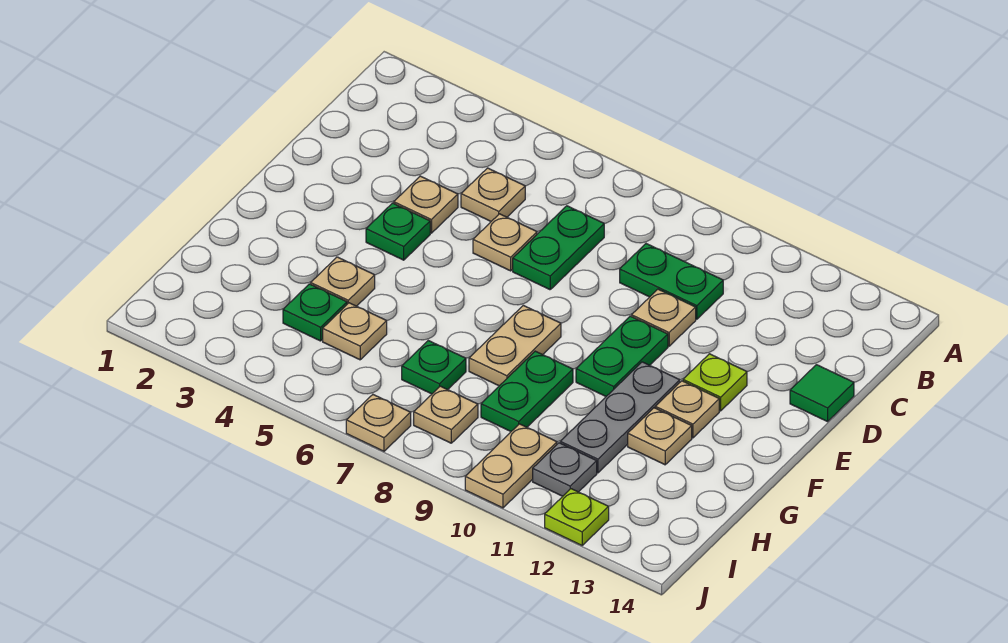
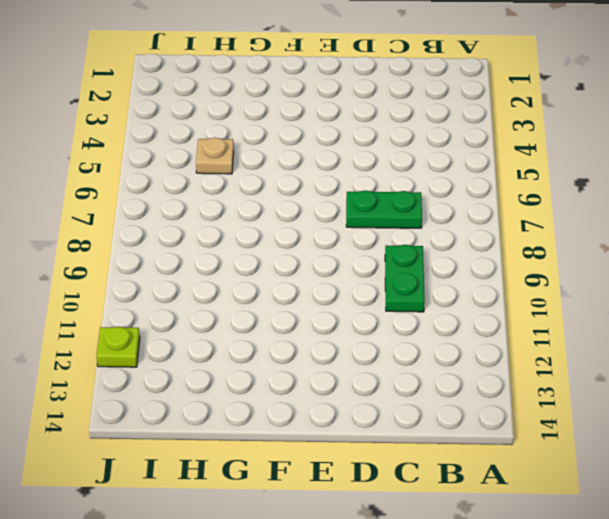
none -> tan 1x1 plate [461,168,525,221]
none -> tan 1x1 plate [394,176,458,233]
none -> tan 1x1 plate [473,214,537,271]

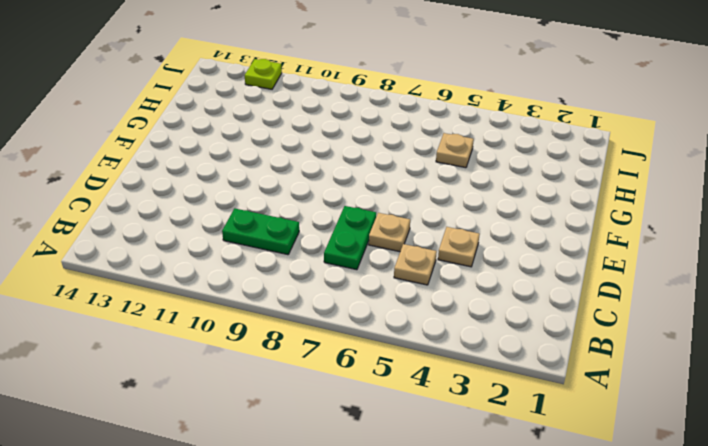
none -> tan 1x1 plate [632,289,696,346]
none -> green 1x1 tile [790,365,854,422]
none -> green 1x1 plate [366,203,430,260]

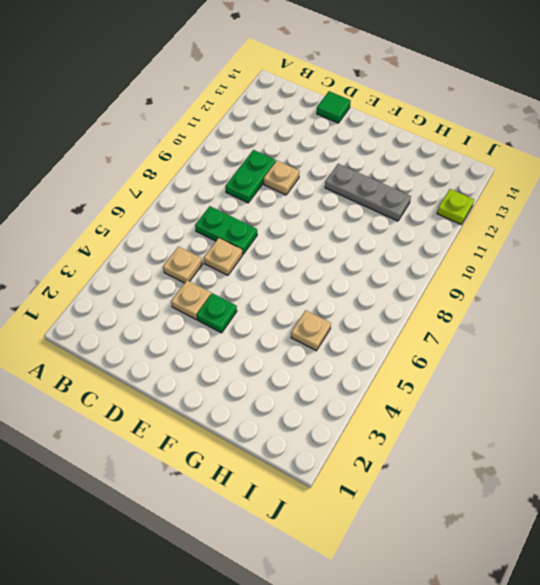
none -> green 1x2 plate [576,316,668,396]
none -> lime 1x1 plate [683,354,747,411]
none -> tan 1x2 plate [469,305,561,386]

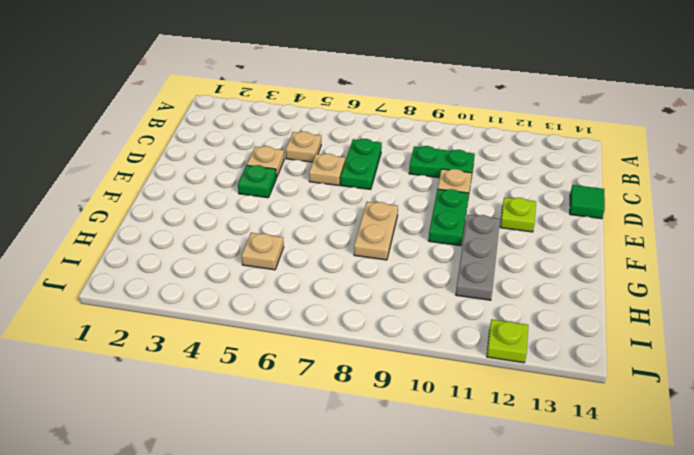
none -> tan 1x1 plate [655,381,719,438]
none -> tan 1x1 plate [311,257,375,306]
none -> green 1x2 plate [481,351,573,431]

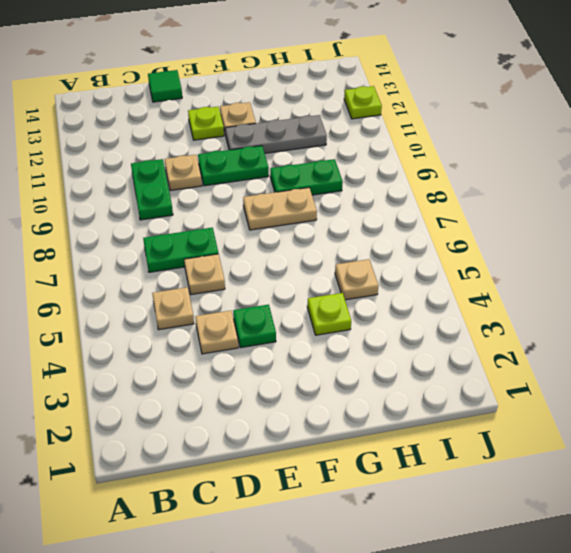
lime 1x1 plate [307,293,351,335] -> tan 1x1 plate [311,257,375,306]
none -> tan 1x1 plate [628,408,692,465]
none -> green 1x1 plate [283,284,347,341]
none -> green 1x1 plate [402,341,466,394]

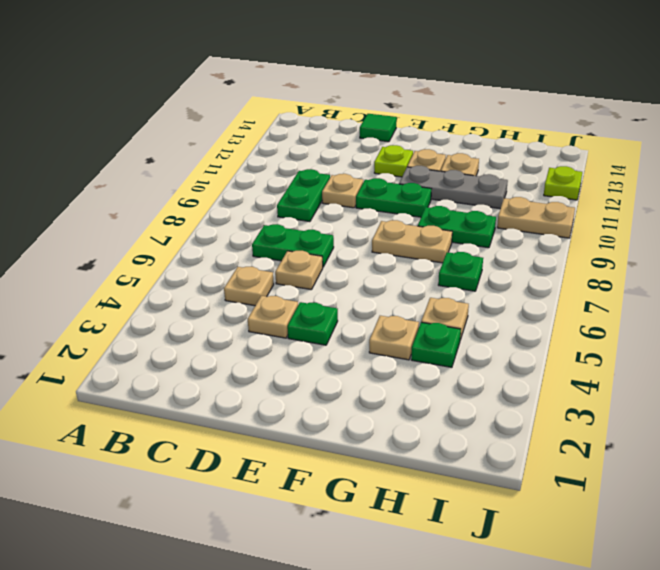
none -> tan 1x1 plate [414,386,478,443]
none -> grey 1x1 plate [533,443,597,496]
none -> tan 1x1 plate [346,395,411,451]

